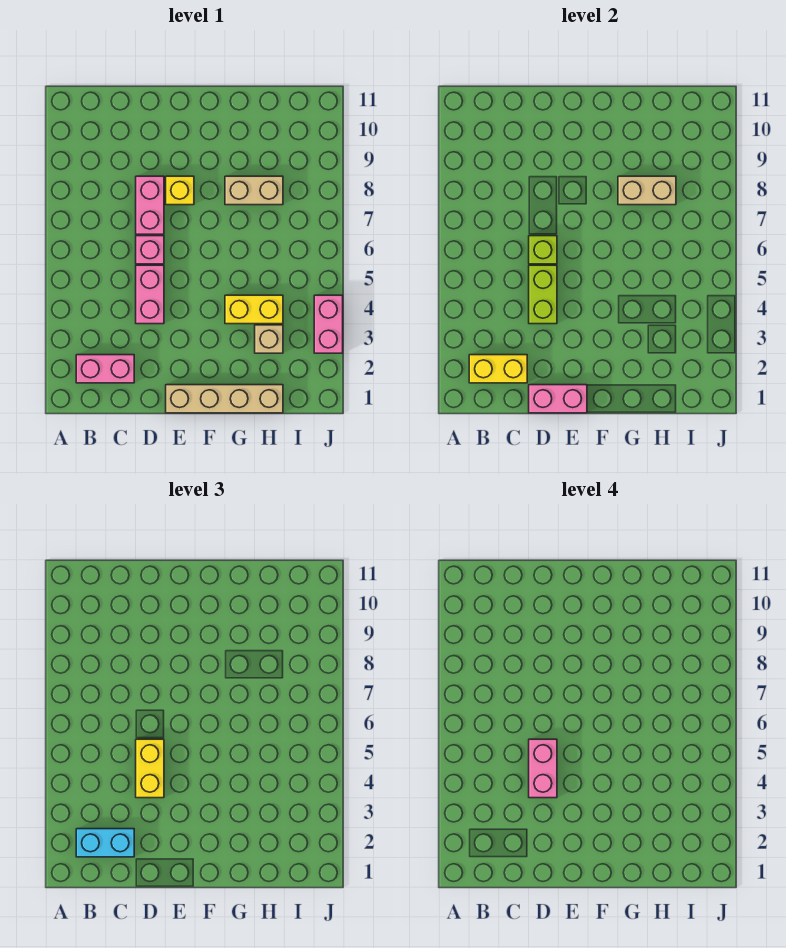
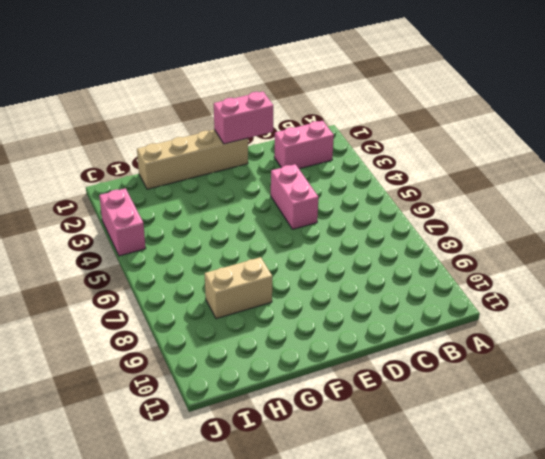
none -> pink 1x1 brick [136,236,164,264]
none -> pink 1x2 brick [136,176,164,234]
none -> yellow 1x1 brick [166,176,194,205]

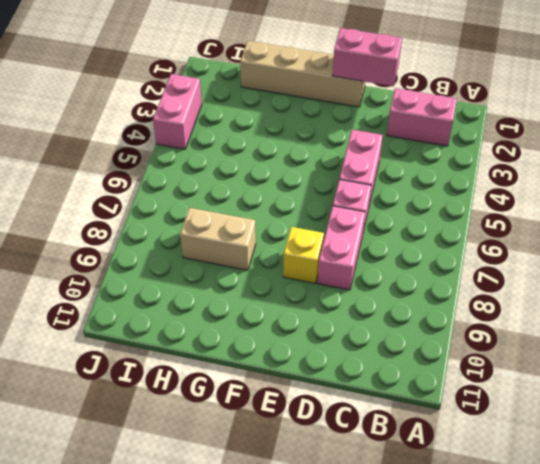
none -> yellow 1x2 brick [225,295,283,324]
none -> tan 1x1 brick [255,325,283,353]
none -> yellow 1x2 brick [469,355,527,383]

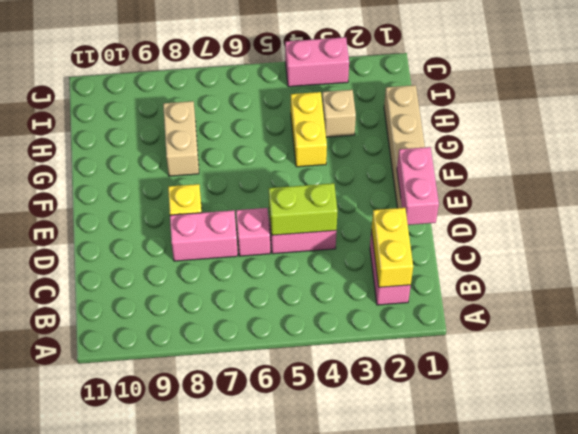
none -> lime 1x1 brick [529,236,557,264]
none -> tan 1x2 brick [618,176,676,205]
none -> cyan 1x2 brick [76,829,134,857]

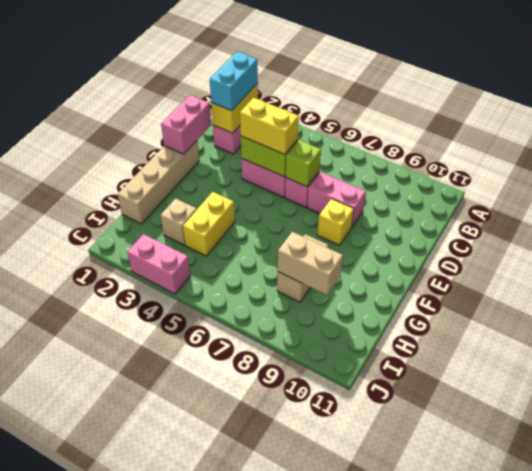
tan 1x2 brick [278,232,343,295] -> tan 1x2 brick turned to [618,176,676,205]
none -> pink 1x2 brick [529,739,557,798]

